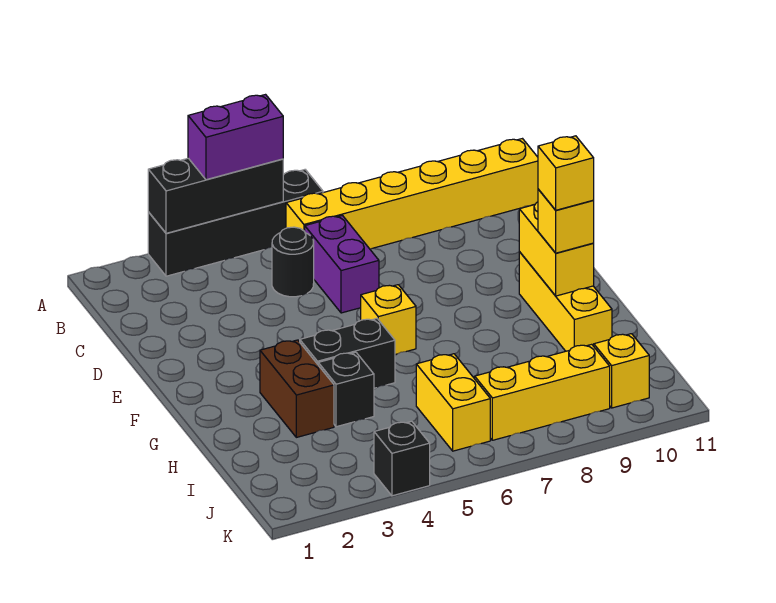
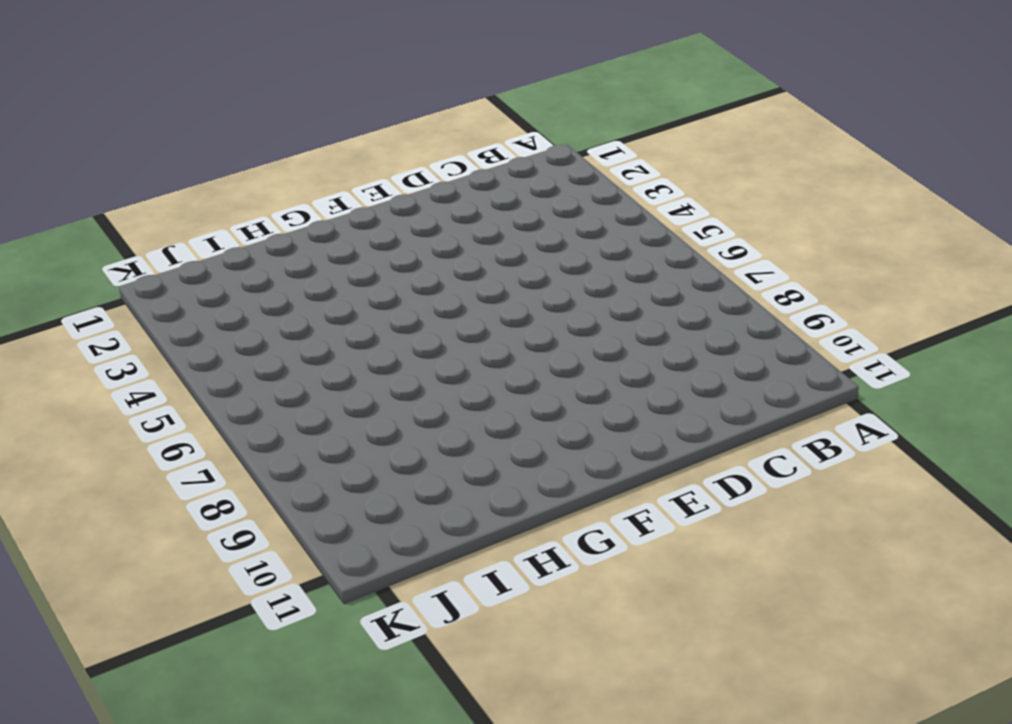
none -> black 1x4 brick [148,170,323,276]
none -> yellow 1x6 brick [286,139,538,249]
none -> black 1x1 round brick [272,227,314,297]

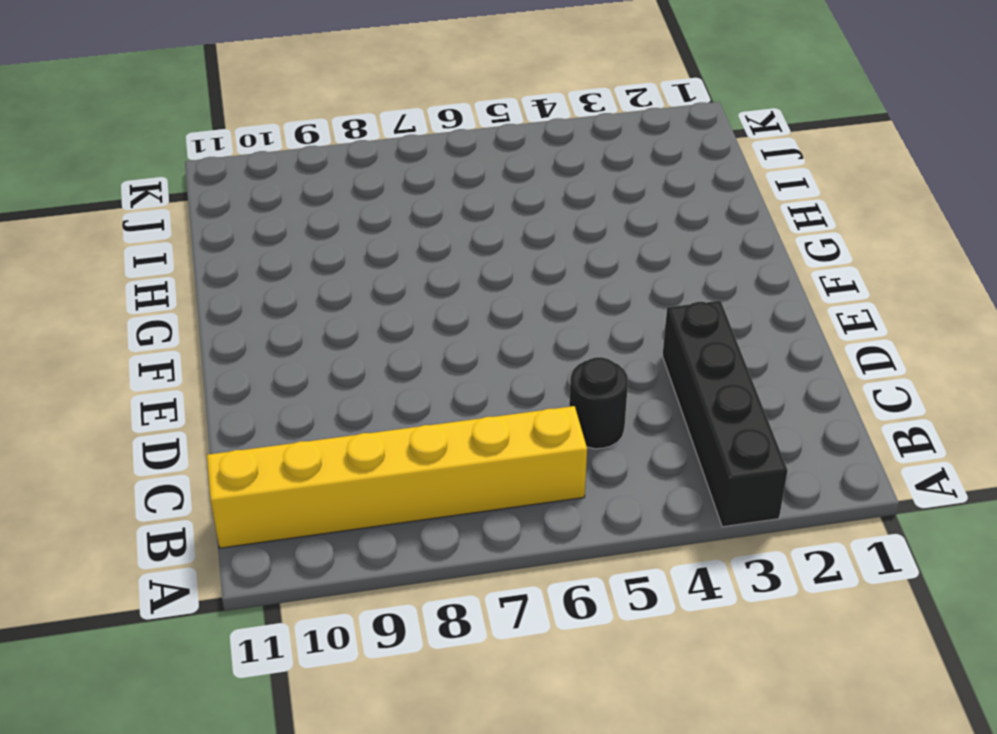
black 1x4 brick [663,301,788,527] -> black 1x4 brick turned to [148,170,323,276]
none -> purple 1x2 brick [305,216,379,313]
none -> yellow 1x1 brick [361,285,416,354]
none -> yellow 1x3 brick [519,252,612,351]

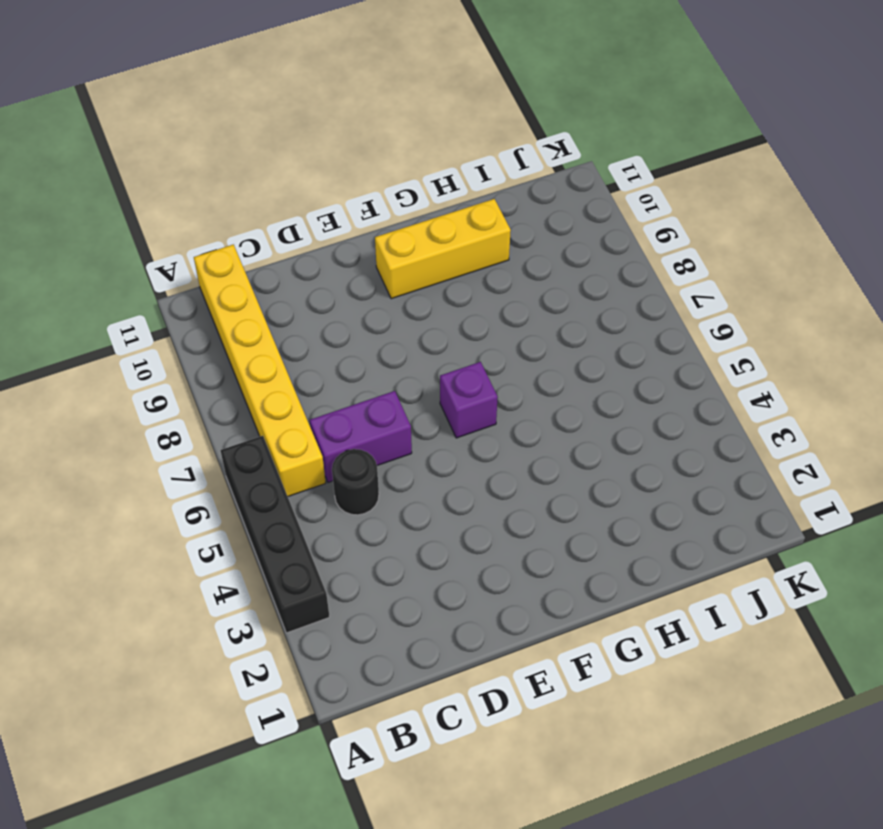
purple 1x1 brick [440,362,498,438] -> yellow 1x1 brick [361,285,416,354]
none -> brown 1x2 brick [260,340,334,437]
none -> black 1x2 brick [300,319,395,388]
none -> black 1x1 brick [318,352,374,427]

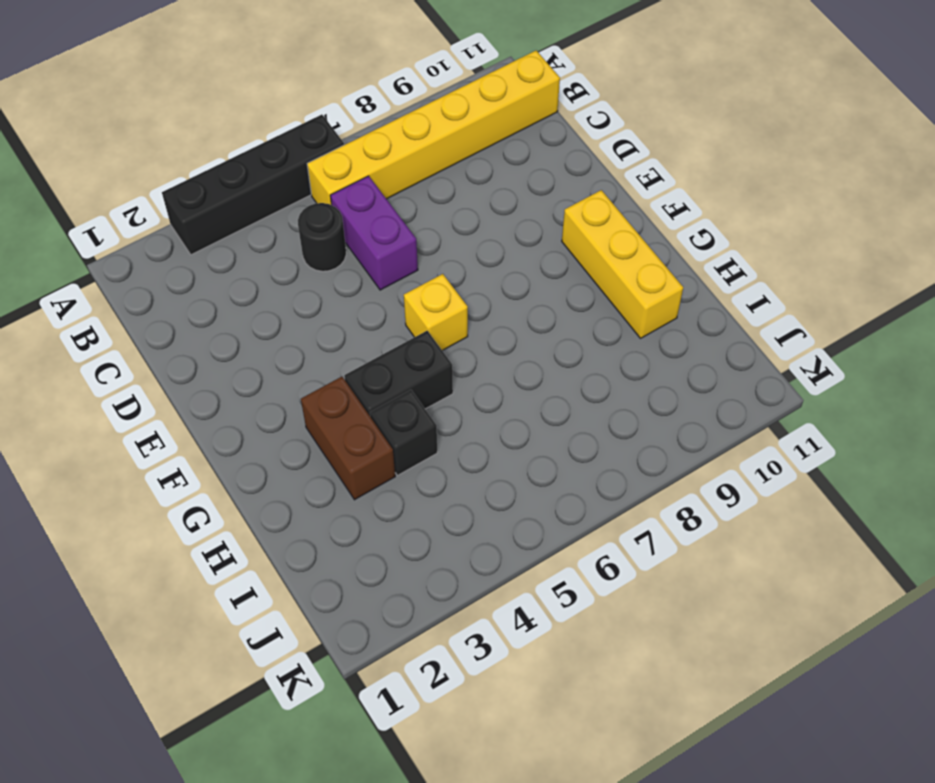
none -> yellow 1x2 brick [416,354,490,451]
none -> yellow 1x3 brick [475,344,610,440]
none -> yellow 1x1 brick [594,334,649,408]

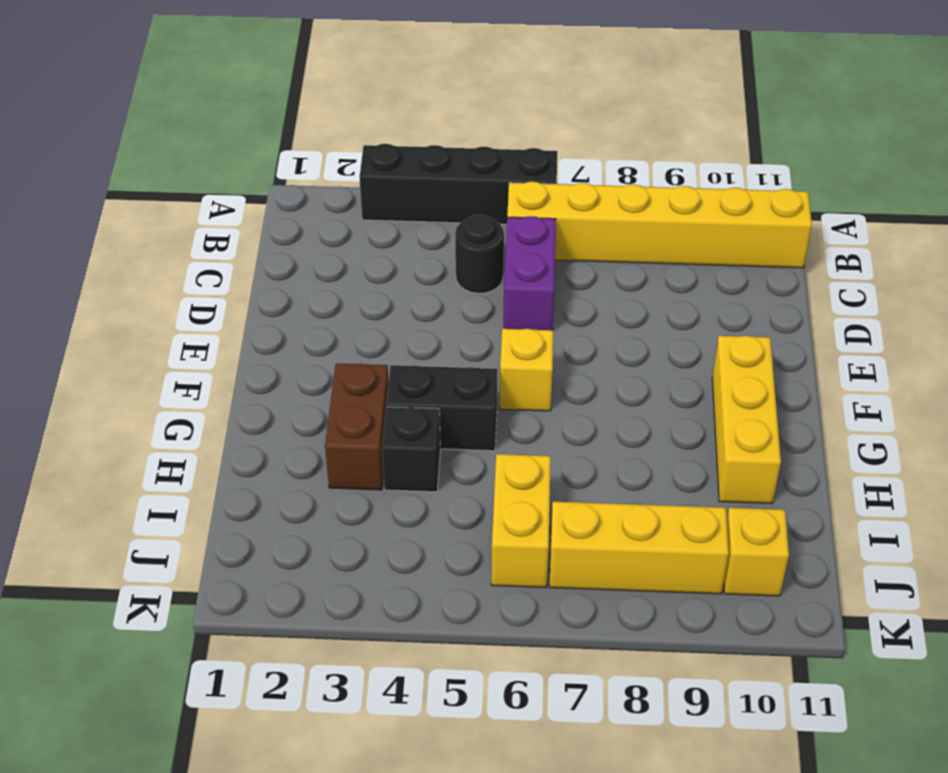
none -> black 1x1 brick [374,421,430,496]
none -> black 1x3 brick [148,158,283,233]
none -> yellow 1x2 brick [519,202,594,296]

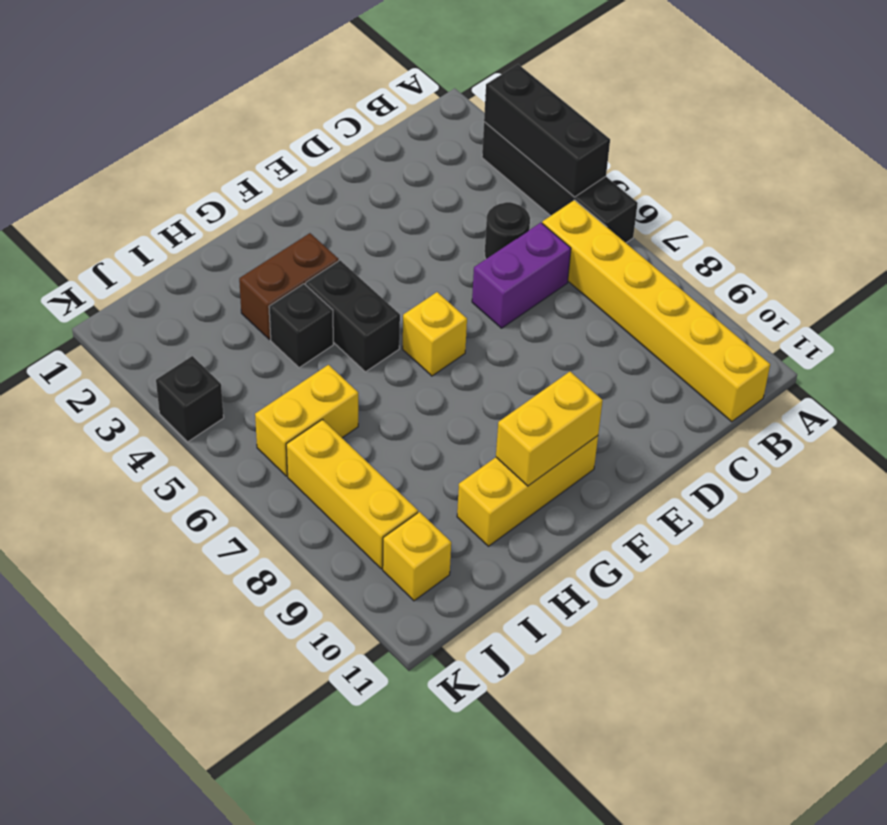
none -> purple 1x2 brick [188,95,283,180]
none -> yellow 1x1 brick [538,189,594,253]
none -> yellow 1x1 brick [538,136,594,210]

